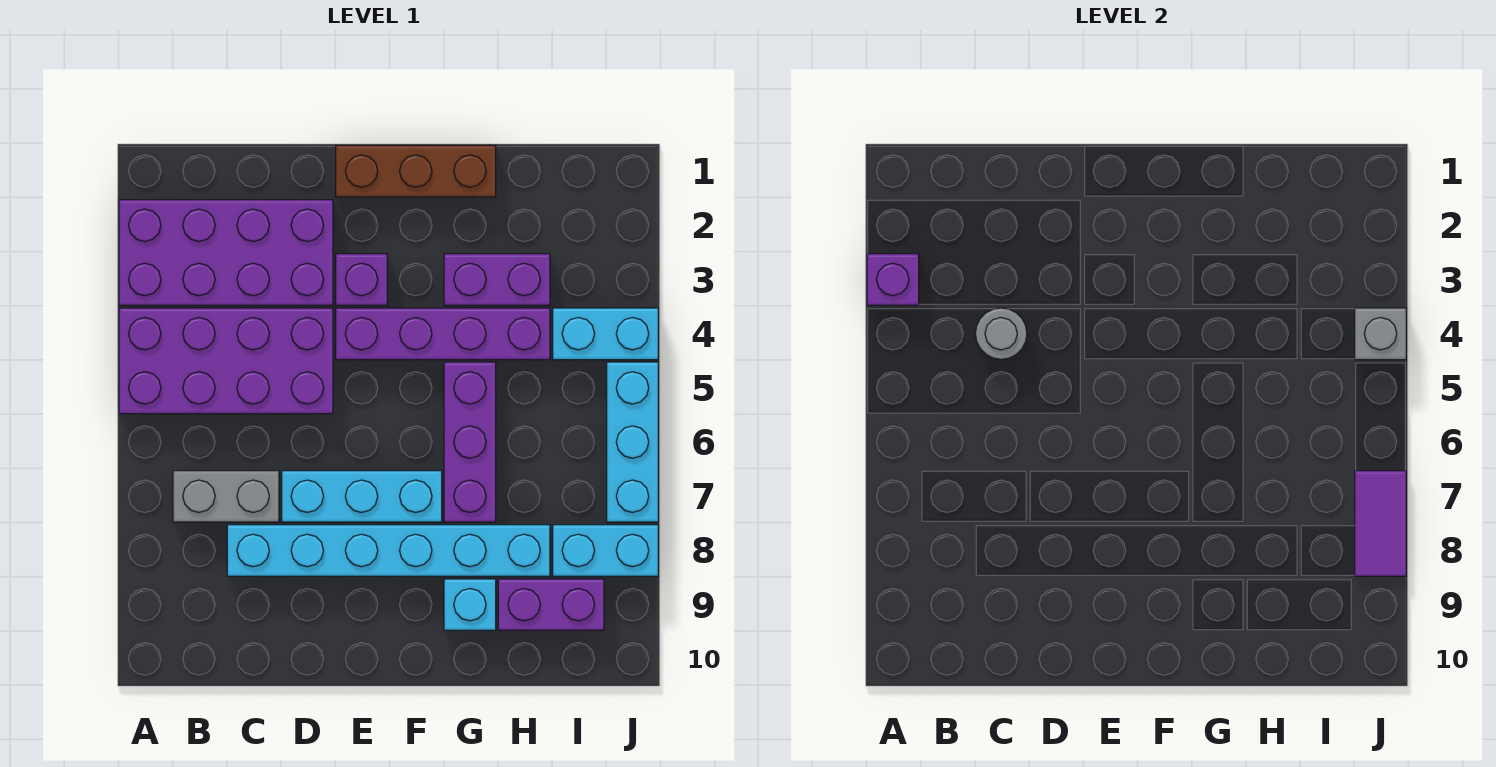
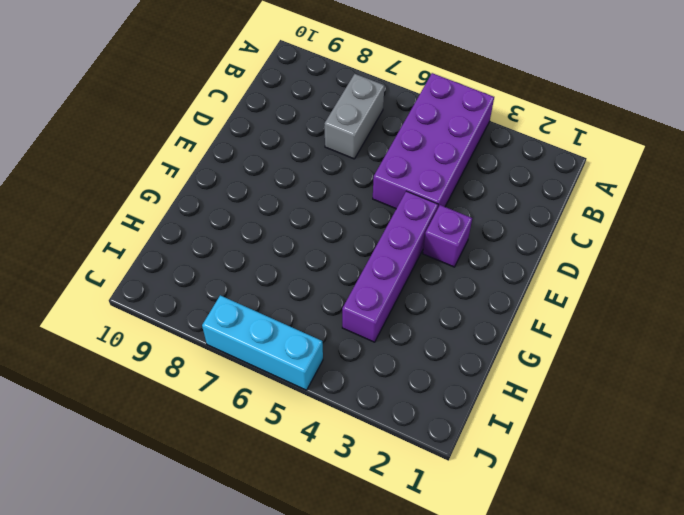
none -> purple 2x4 brick [119,200,333,305]
none -> cyan 1x6 brick [227,525,550,576]
none -> cyan 1x3 brick [282,471,442,522]

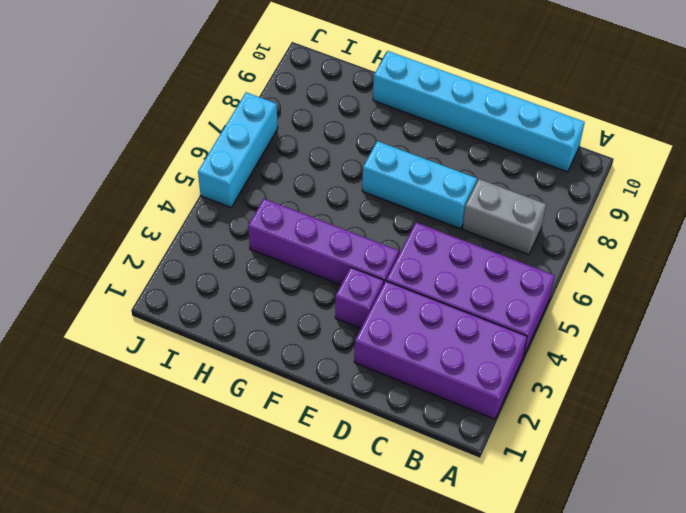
cyan 1x6 brick [373,51,585,172] -> cyan 1x6 brick moved to [227,525,550,576]
none -> brown 1x3 brick [336,145,496,197]
none -> purple 1x2 brick [444,254,550,305]
none -> purple 1x3 brick [444,362,496,522]

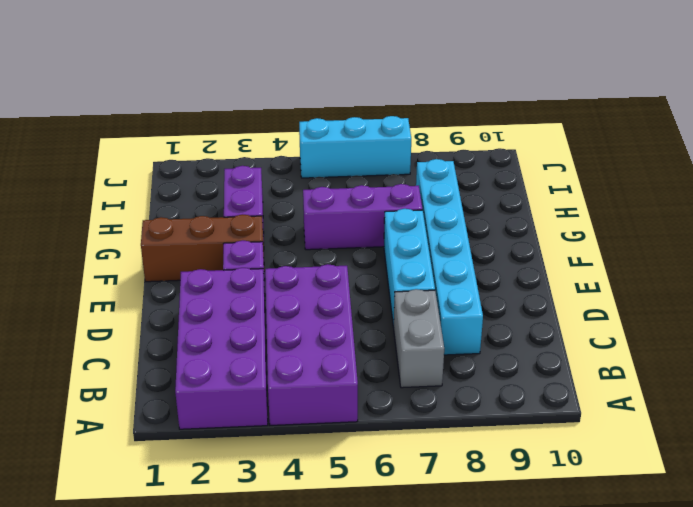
brown 1x3 brick [141,214,264,282] -> brown 1x3 brick turned to [336,145,496,197]
none -> purple 1x4 brick [336,308,550,360]
none -> cyan 1x1 brick [444,579,496,630]
none -> purple 1x2 brick [498,579,604,630]

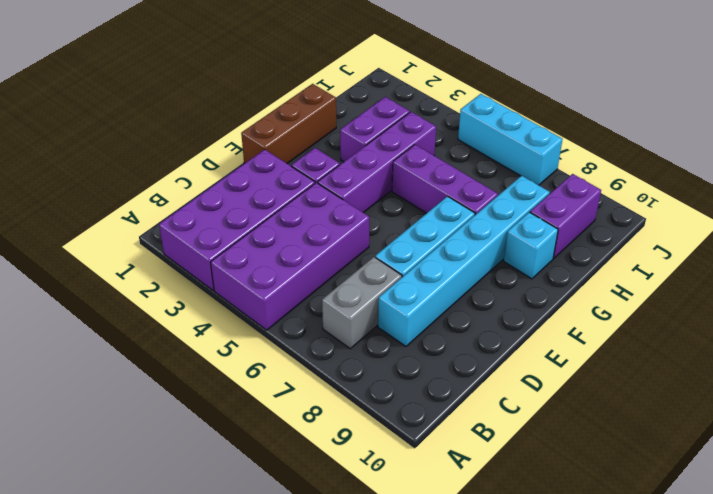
none -> cyan 1x2 brick [553,308,658,360]
none -> cyan 1x2 brick [553,525,658,576]
none -> purple 1x1 brick [867,254,919,305]

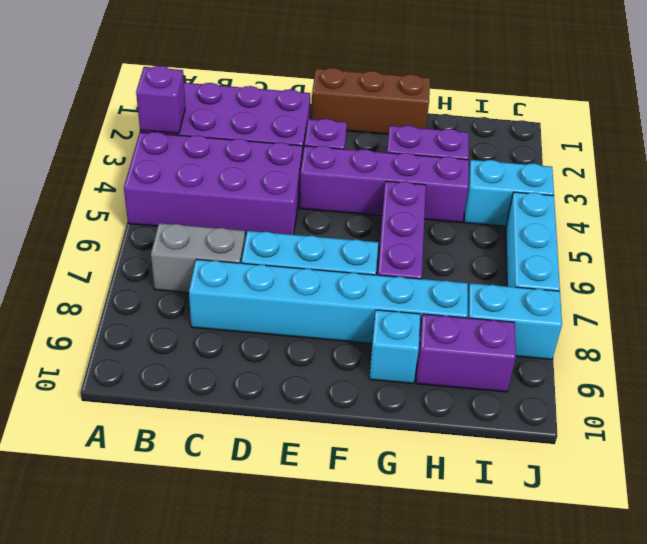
none -> grey 1x1 round brick [975,308,1027,359]
none -> grey 1x1 brick [1355,308,1406,360]
none -> purple 1x2 tile [1355,471,1406,576]

